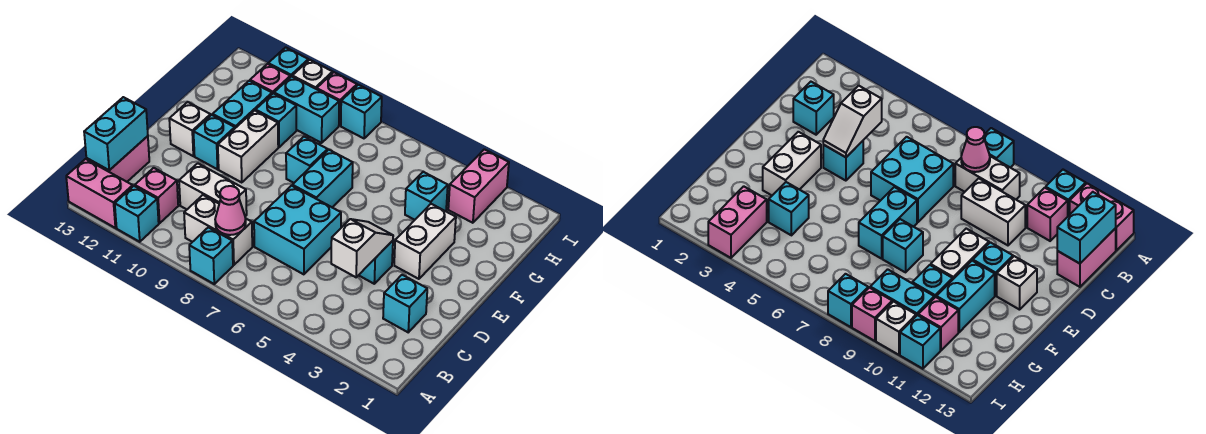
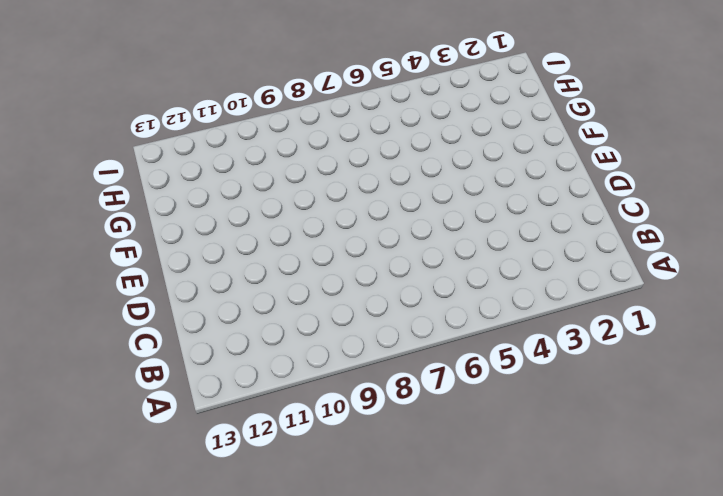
none -> cyan 1x1 brick [189,227,233,284]
none -> cyan 1x1 brick [115,186,159,242]
none -> pink 1x2 brick [66,159,133,228]

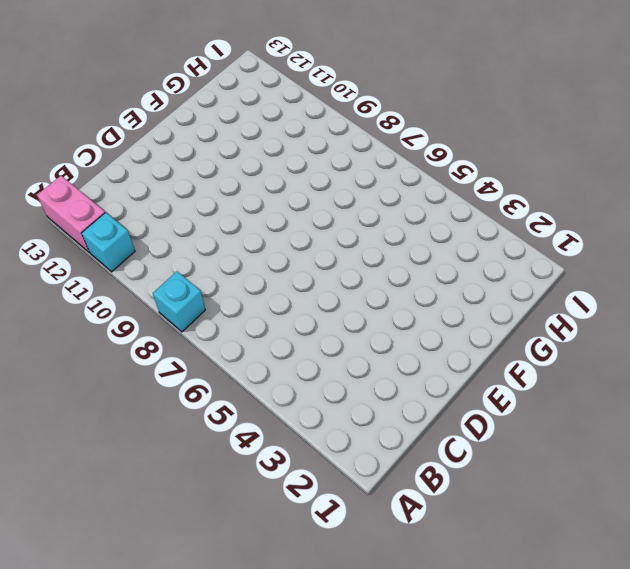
none -> white 1x2 brick [184,195,252,265]
none -> pink 1x1 brick [135,168,178,223]
none -> pink 1x2 brick [86,136,149,182]

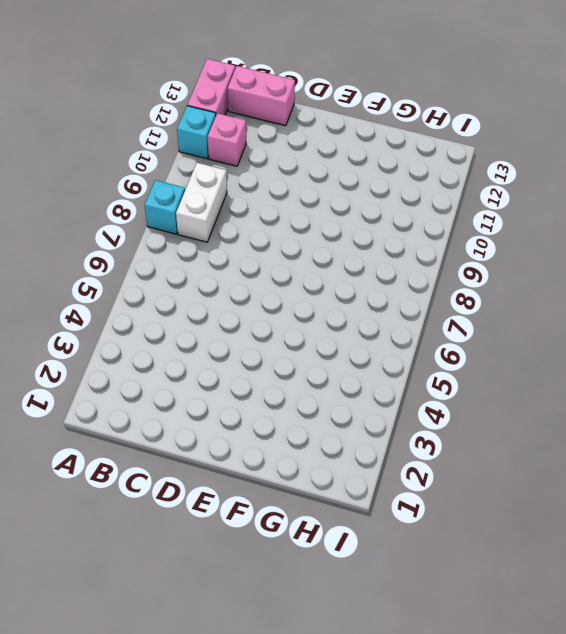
none -> cyan 1x1 brick [383,275,427,332]
none -> cyan 2x2 brick [254,186,341,274]
none -> white 1x2 brick [179,163,247,216]

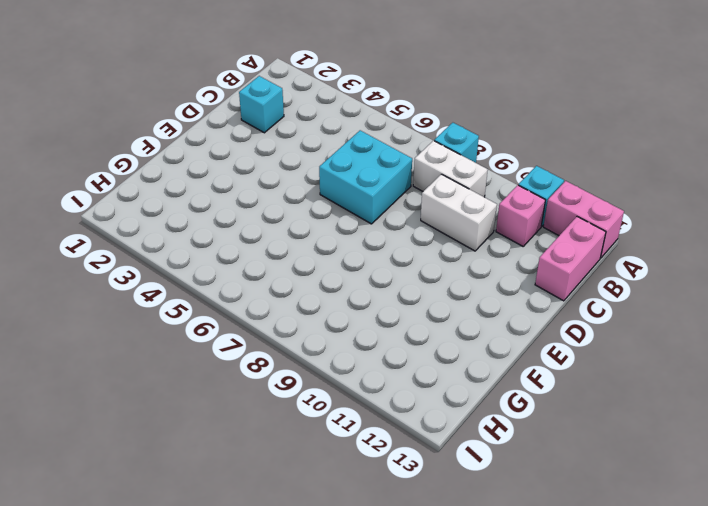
none -> cyan 1x1 brick [359,241,393,284]
none -> white 1x2 brick [394,204,456,279]
none -> cyan 1x2 brick [292,150,353,207]

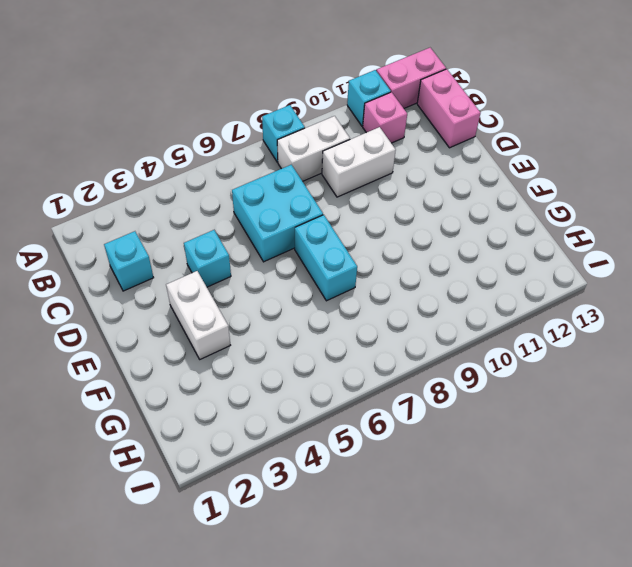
none -> white 1x2 brick [218,111,278,183]
none -> cyan 1x1 brick [194,115,235,169]
none -> white 1x1 brick [169,102,211,156]

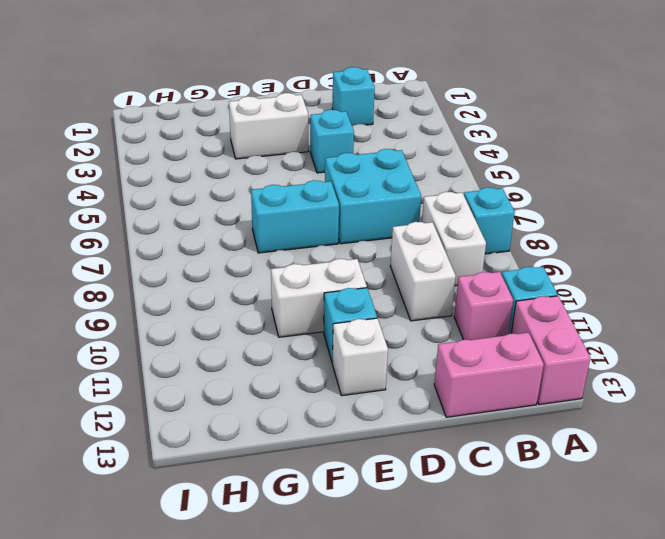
none -> cyan 1x1 brick [286,137,328,183]
none -> cyan 1x2 brick [213,81,272,128]
none -> cyan 1x1 brick [405,172,448,220]

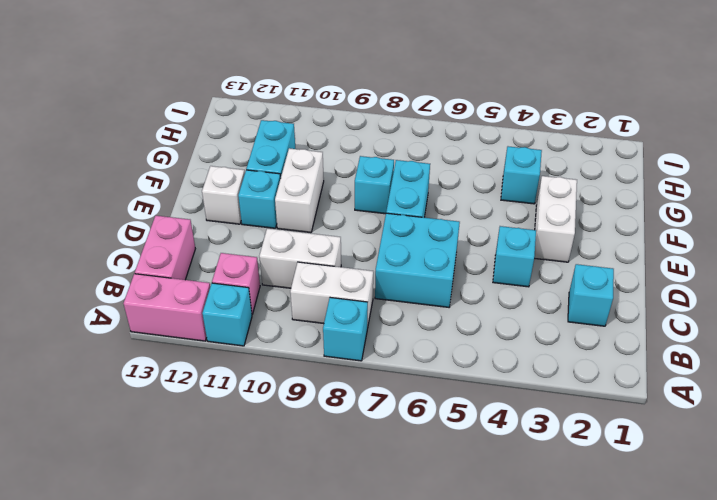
none -> cyan 1x1 brick [256,93,296,147]
none -> pink 1x2 brick [448,149,509,223]
none -> cyan 1x2 brick [274,76,339,143]

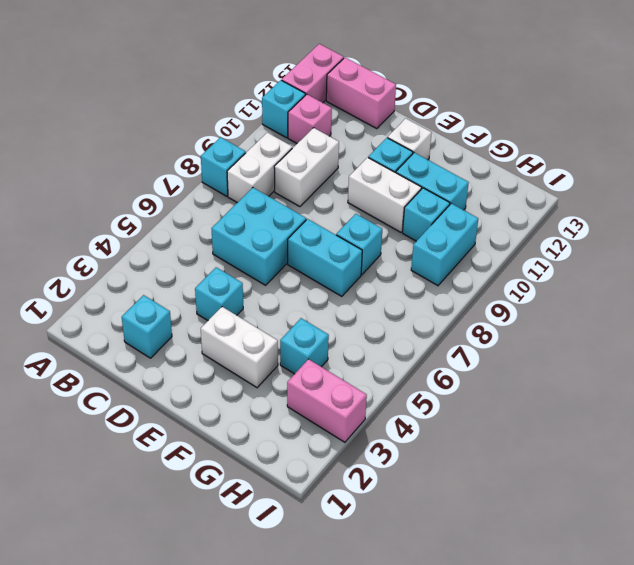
none -> pink 1x1 brick [250,64,290,94]
none -> cyan 1x1 brick [341,85,382,138]
none -> pink 1x1 brick [317,72,357,126]

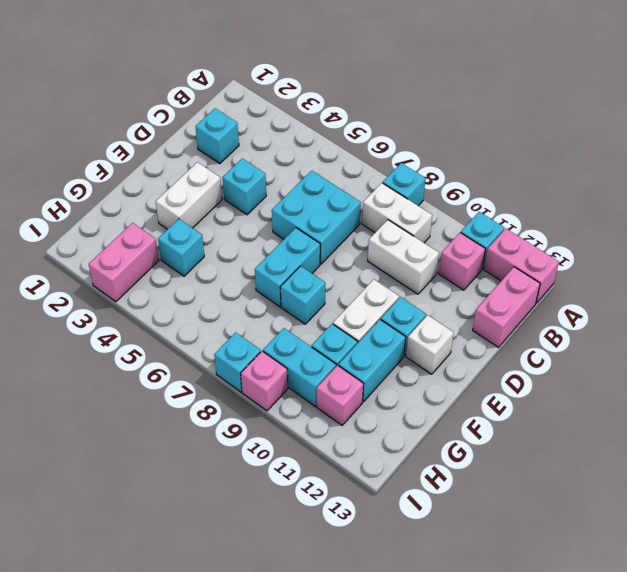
none -> white 1x1 brick [292,60,333,89]
none -> cyan 1x1 brick [268,47,308,77]
none -> pink 1x1 cone [215,186,246,235]

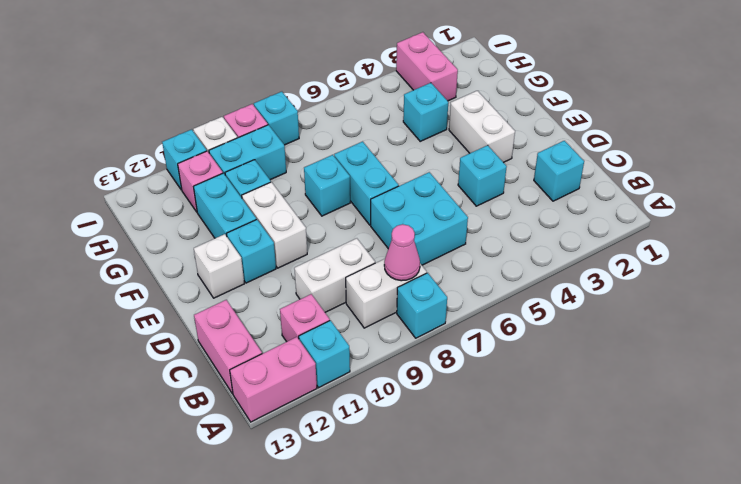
none -> cyan 1x2 brick [84,97,148,170]
none -> white 1x2 slope [331,219,393,277]

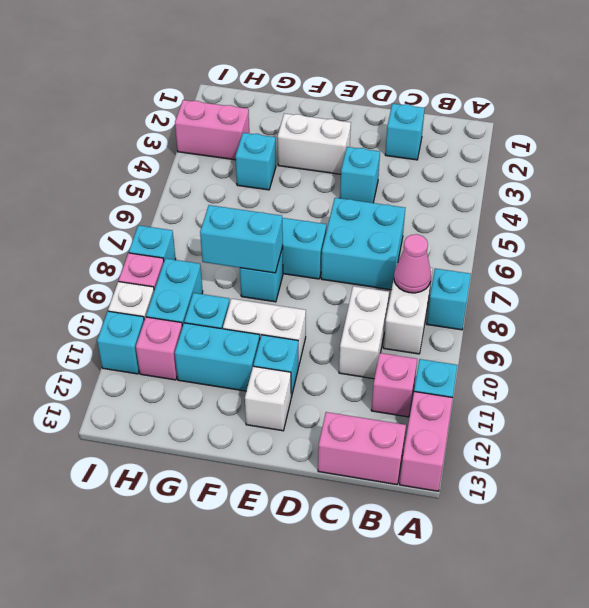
cyan 1x2 brick [200,205,283,273] -> cyan 1x2 brick moved to [84,97,148,170]
none -> white 1x2 slope [331,219,393,277]

